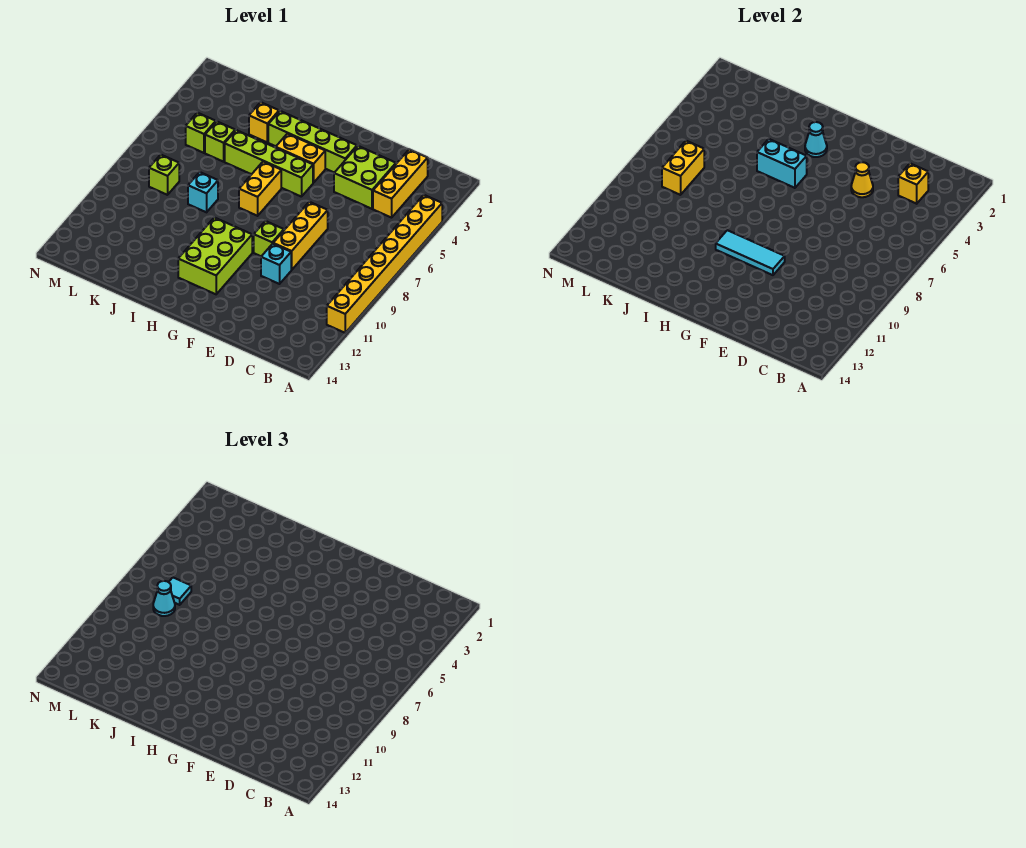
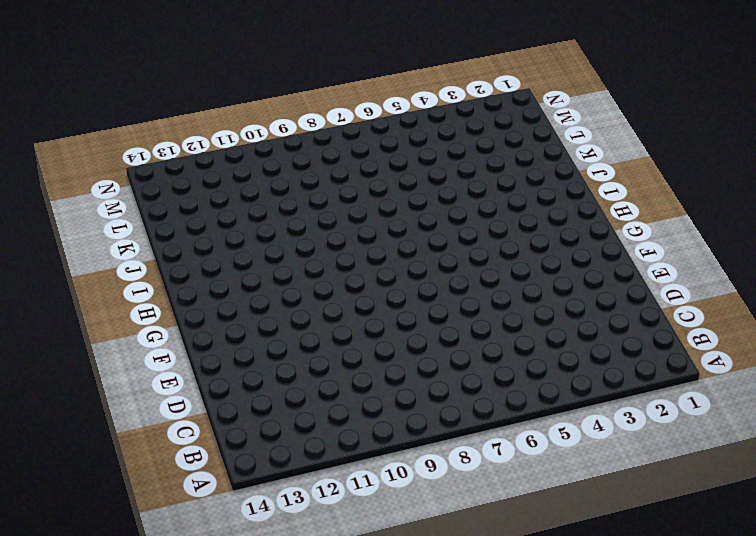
none -> yellow 1x8 brick [327,195,442,333]
none -> yellow 1x3 brick [373,149,428,218]
none -> lime 2x2 brick [334,146,396,209]

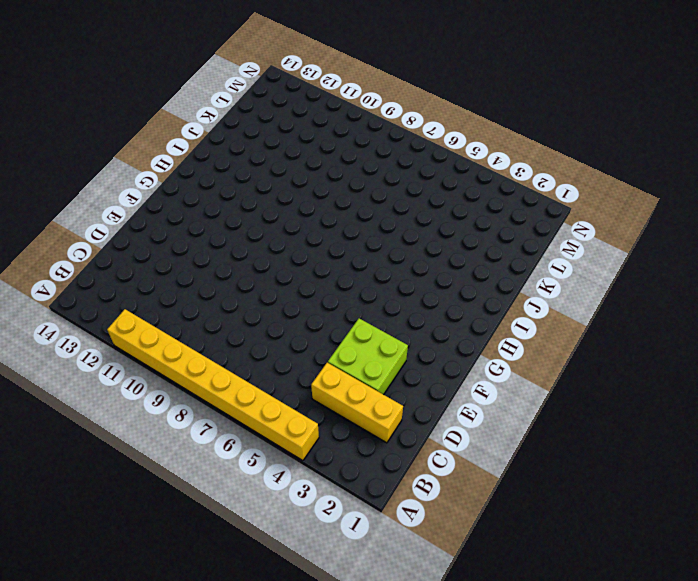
none -> yellow 1x3 brick [273,202,328,270]
none -> cyan 1x1 brick [261,244,291,284]
none -> lime 1x4 brick [268,111,357,173]

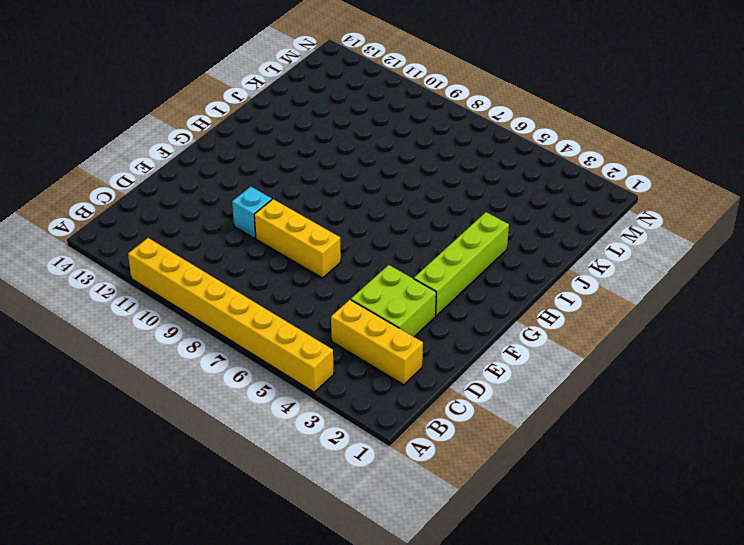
none -> lime 1x1 brick [254,221,284,256]
none -> yellow 1x2 brick [276,134,325,183]
none -> lime 1x4 brick [225,130,313,197]

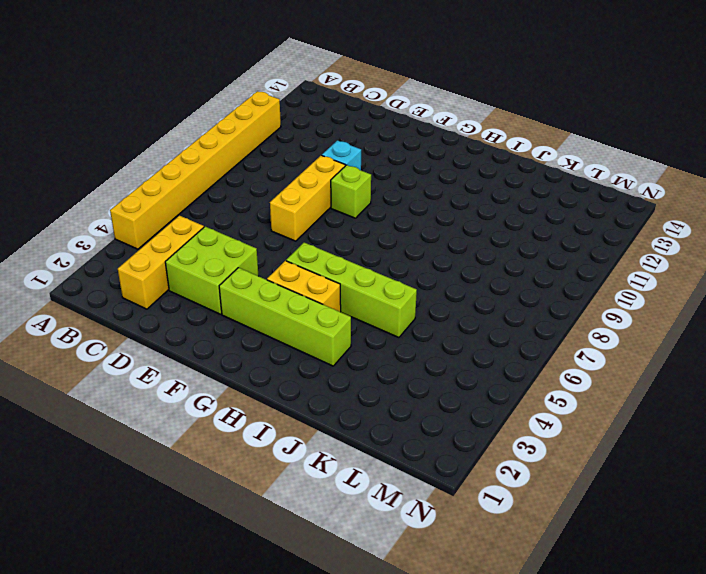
none -> lime 2x3 brick [178,217,252,294]
none -> yellow 1x2 brick [239,162,281,216]
none -> yellow 1x1 brick [249,102,279,142]

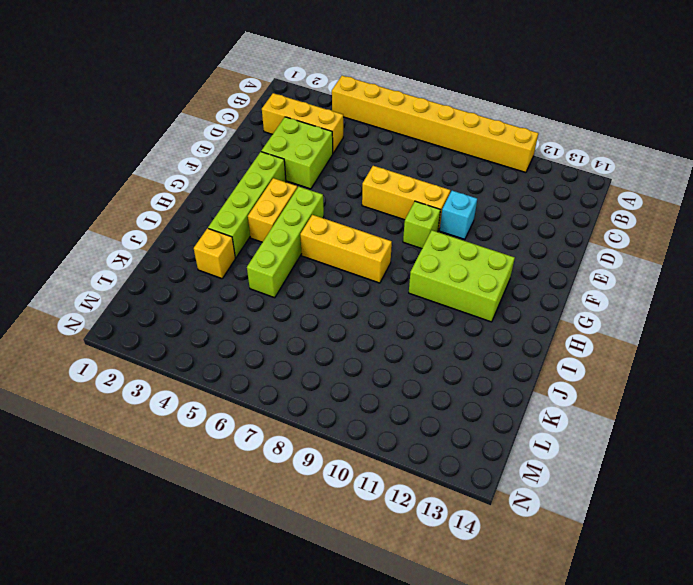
yellow 1x3 brick [300,215,392,283] -> yellow 1x2 brick [239,162,281,216]
none -> cyan 1x1 brick [188,172,218,212]
none -> lime 1x1 brick [205,121,235,162]
none -> lime 1x1 brick [186,113,216,153]

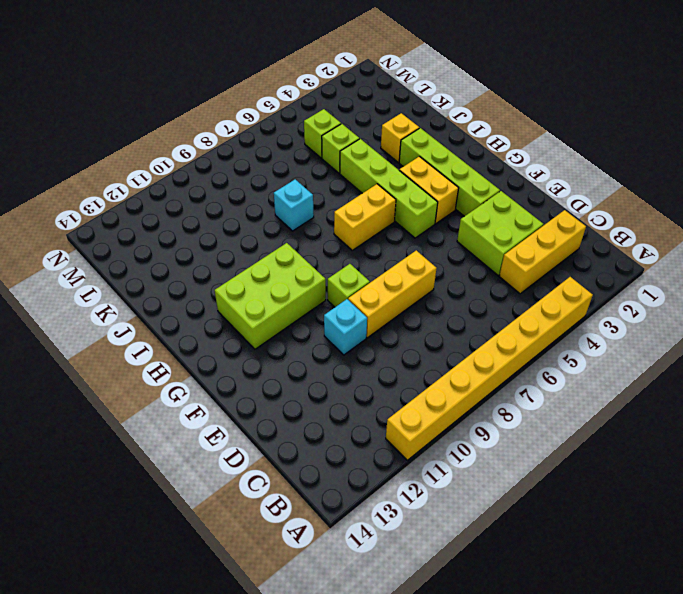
none -> lime 1x1 brick [149,155,179,195]
none -> yellow 1x1 brick [898,163,928,204]
none -> yellow 1x1 cone [851,162,873,197]

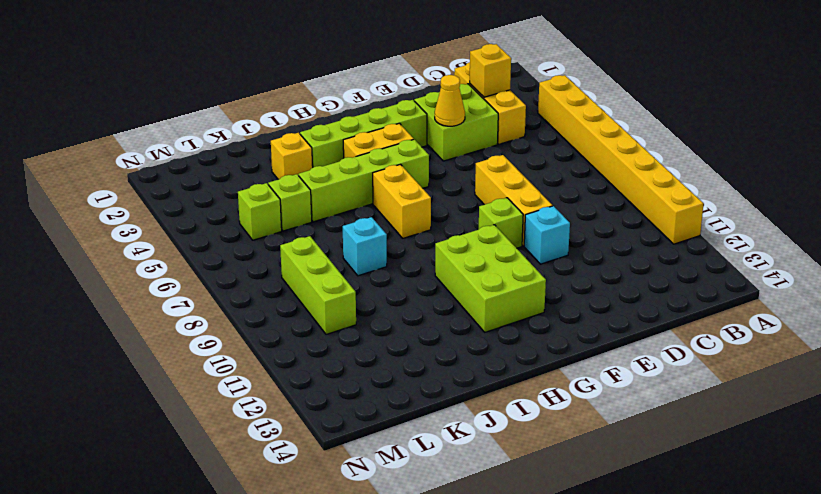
lime 1x3 brick [280,236,356,335] -> lime 1x1 brick [149,155,179,195]
none -> cyan 1x3 tile [716,230,785,275]
none -> cyan 1x1 cone [805,122,827,157]
none -> cyan 1x2 brick [757,139,807,188]

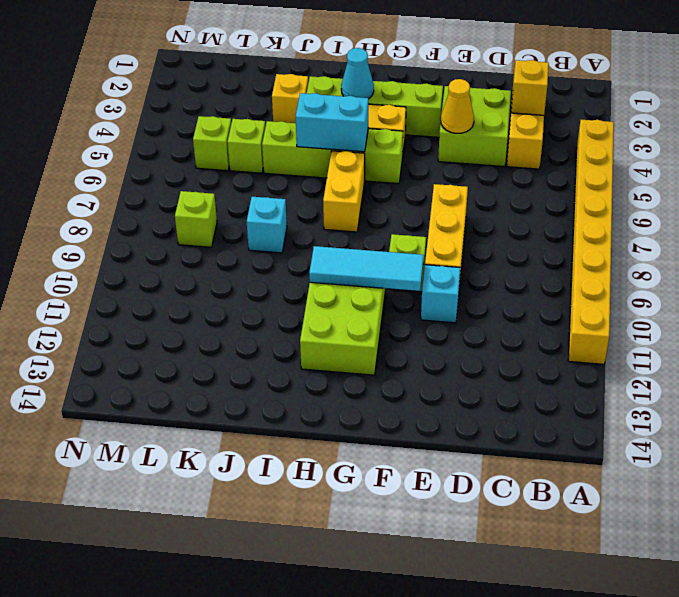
none -> yellow 1x2 brick [662,141,704,195]
none -> cyan 1x1 tile [169,578,191,605]
none -> cyan 1x1 cone [153,581,175,616]

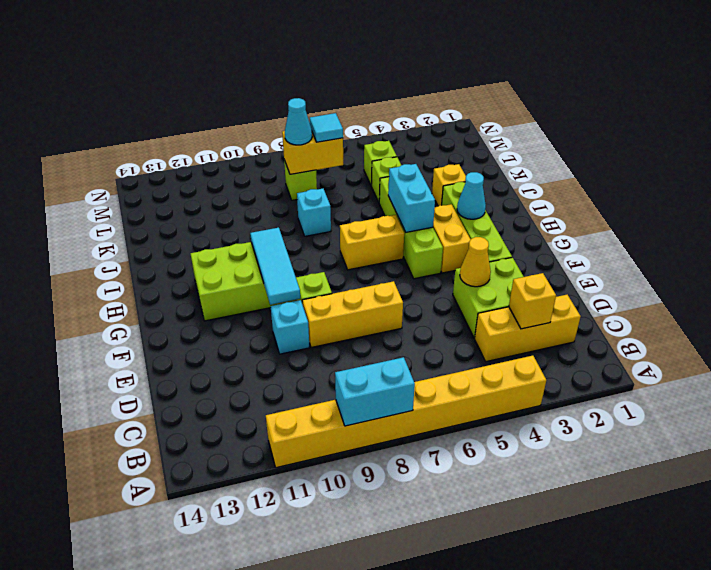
cyan 1x2 brick [335,357,415,426] -> none

